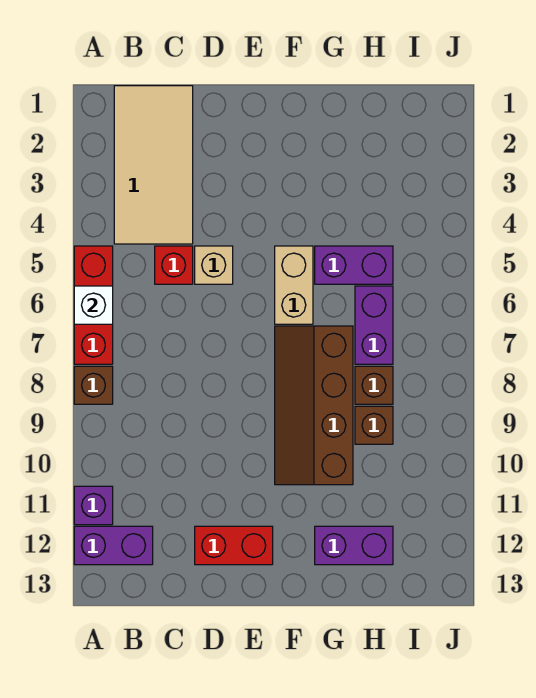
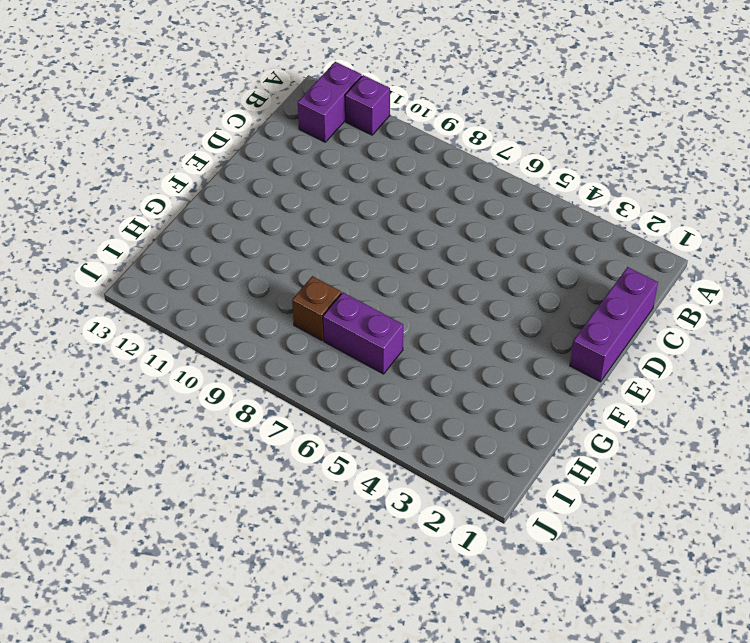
purple 1x3 brick [570,267,658,382] -> tan 2x4 tile [114,86,193,244]
none -> red 1x3 brick [74,246,113,364]
none -> brown 1x1 brick [74,366,113,404]
none -> red 1x1 brick [155,246,193,284]

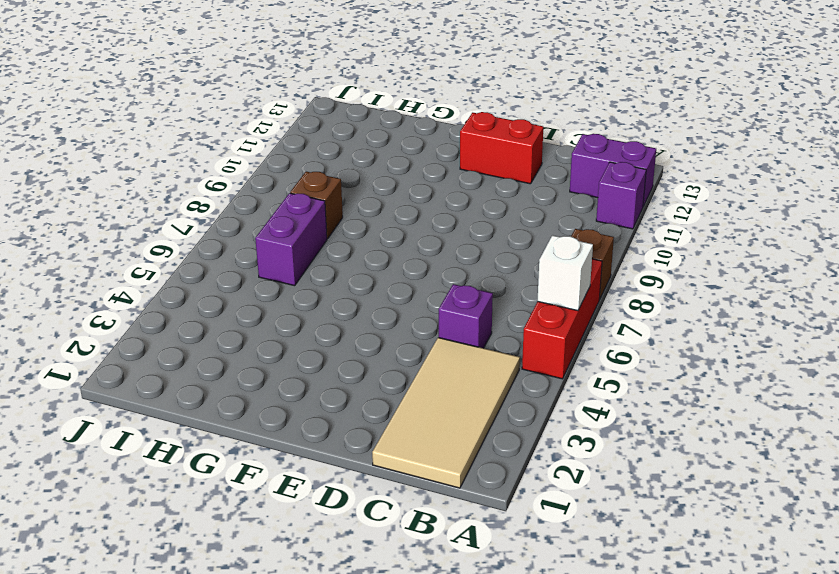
purple 1x1 brick [439,284,493,348] -> red 1x1 brick [155,246,193,284]
none -> tan 1x1 brick [195,246,233,284]
none -> tan 1x2 brick [275,246,313,324]
none -> brown 2x4 slope [275,326,353,485]

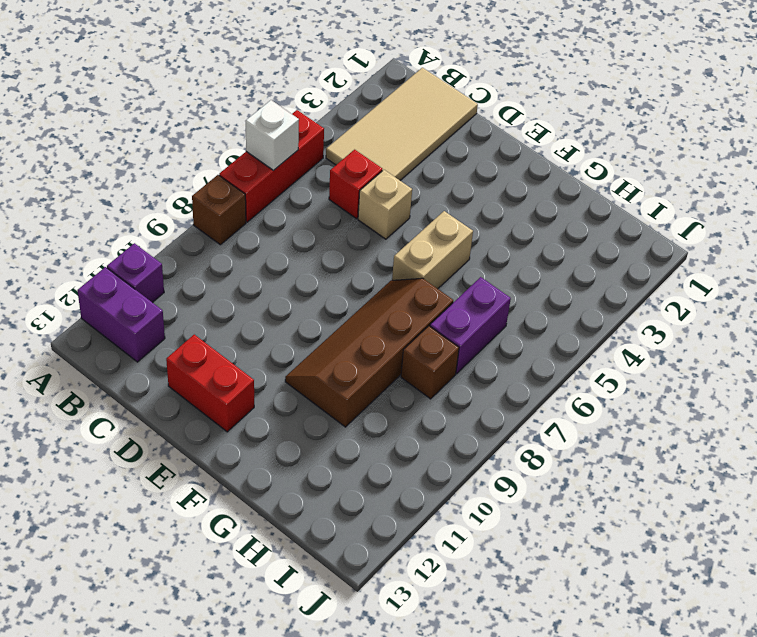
none -> purple 1x2 brick [315,246,393,284]
none -> purple 1x2 brick [315,526,393,565]
none -> brown 1x1 brick [355,406,393,444]

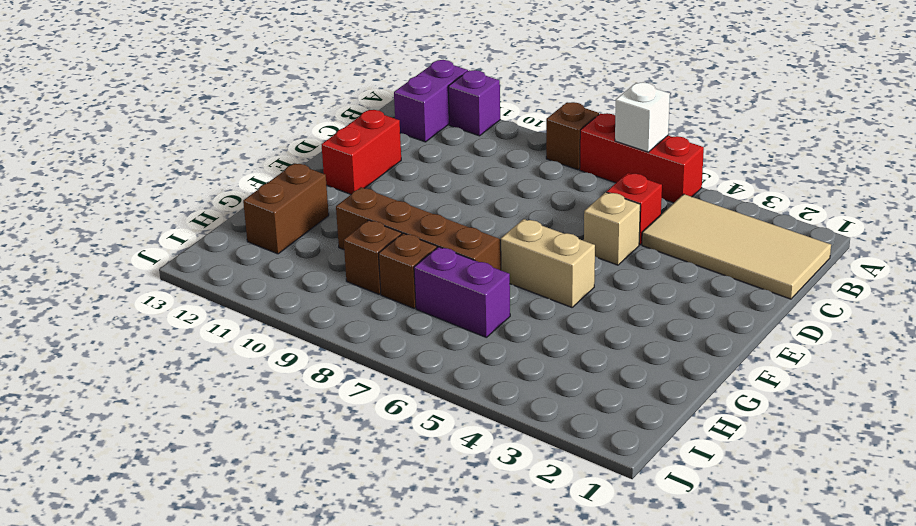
brown 1x2 brick [243,163,329,254] -> purple 1x2 brick [315,526,393,565]
none -> purple 1x2 brick [315,246,393,284]

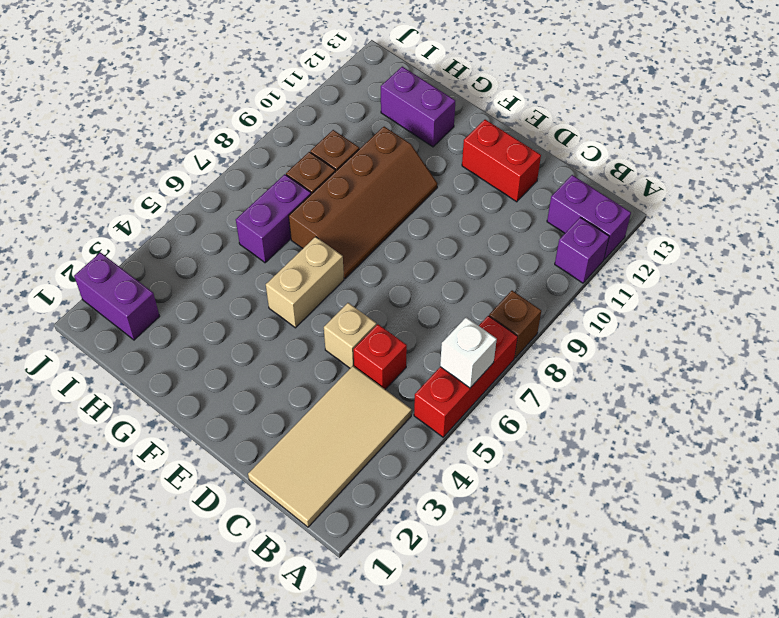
purple 1x2 brick [74,253,160,340] -> purple 1x2 brick moved to [315,246,393,284]

